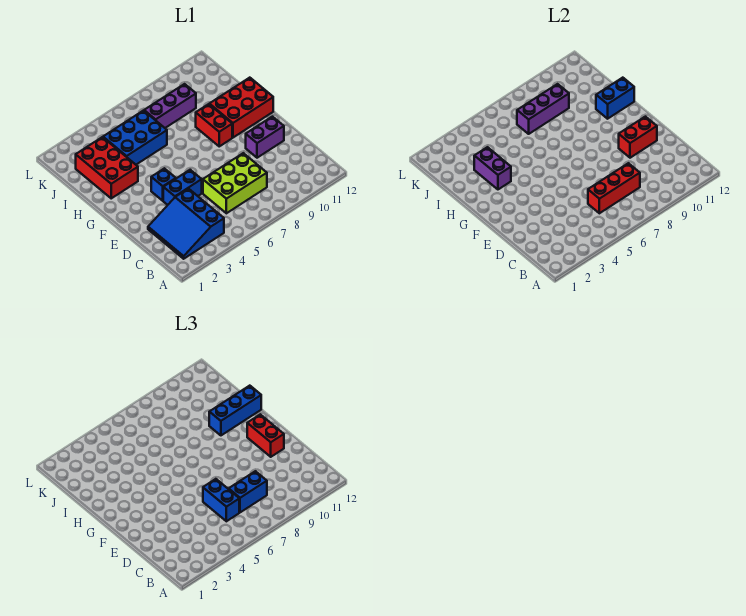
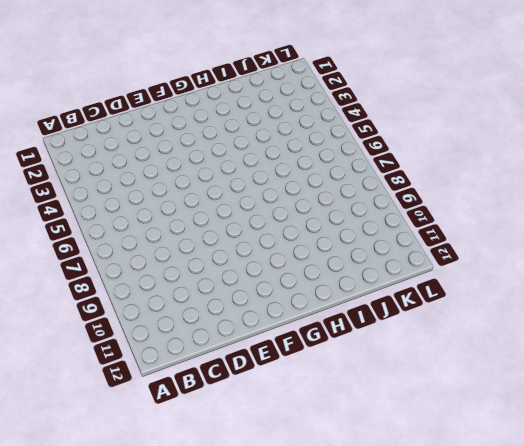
none -> blue 3x3 slope [148,189,224,259]
none -> lime 2x3 brick [203,153,267,213]
none -> blue 1x2 brick [163,170,202,205]

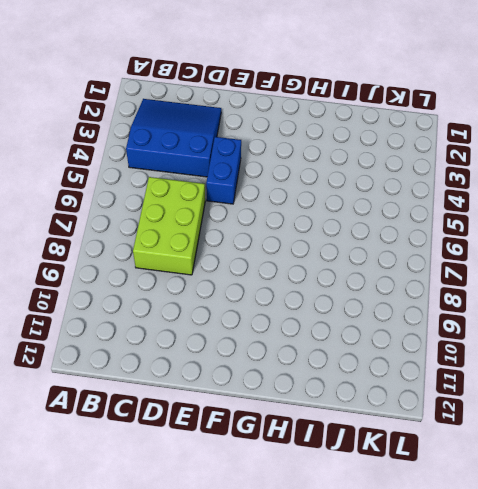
none -> purple 1x2 brick [246,117,284,158]
none -> blue 1x1 brick [151,168,176,201]
none -> red 1x2 brick [196,104,232,146]

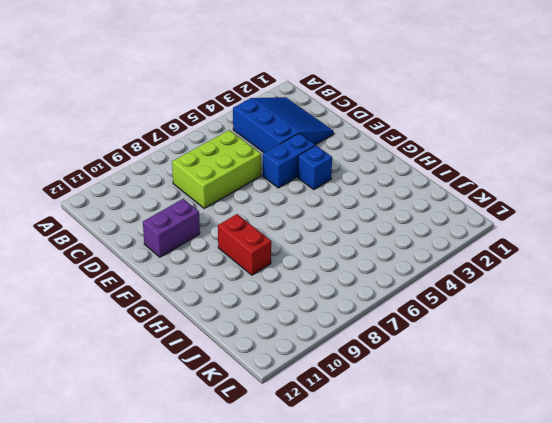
none -> red 2x3 brick [209,78,273,138]
none -> red 2x3 brick [76,137,138,198]
none -> blue 2x3 brick [103,111,167,165]

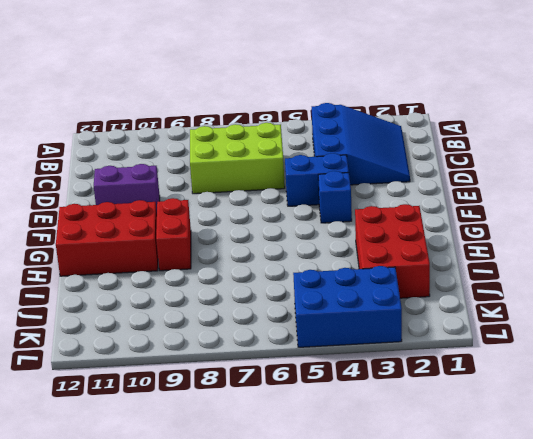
blue 2x3 brick [293,266,402,347] -> blue 2x3 brick moved to [103,111,167,165]
none -> purple 1x3 brick [144,84,196,128]
none -> red 1x3 brick [588,163,640,213]
none -> red 1x2 brick [619,117,657,158]

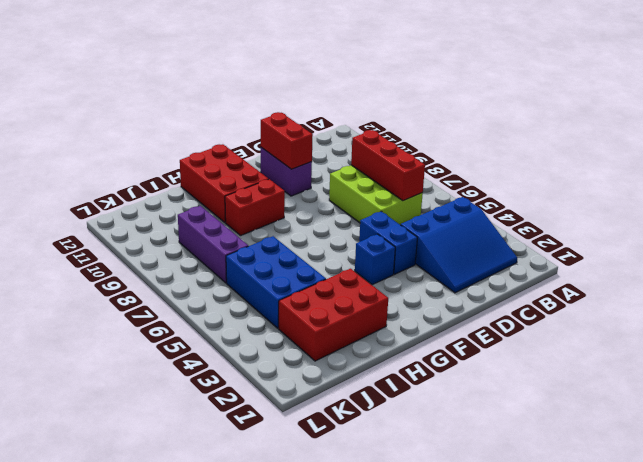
none -> purple 1x2 brick [474,147,511,189]
none -> blue 1x2 brick [596,78,634,119]
none -> purple 1x3 brick [517,84,569,134]

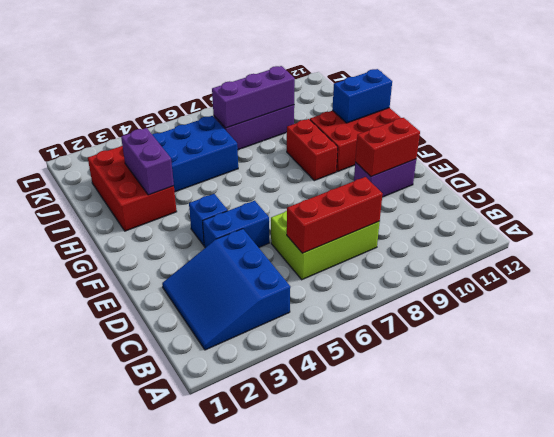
none -> blue 1x2 brick [203,479,239,521]
none -> blue 1x2 brick [229,471,267,512]
none -> red 1x2 brick [247,414,284,457]

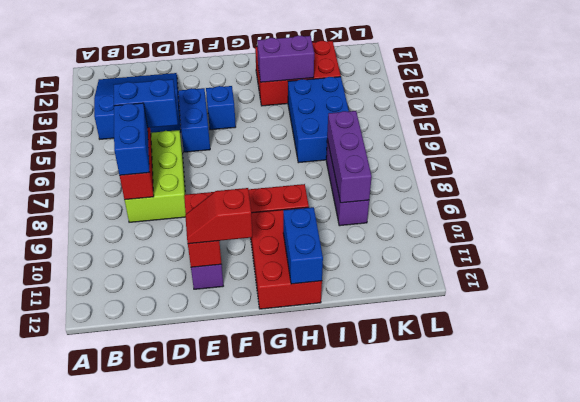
red 1x2 slope [185,188,252,244] -> red 1x2 brick [247,414,284,457]
none -> blue 1x3 brick [209,386,261,435]

